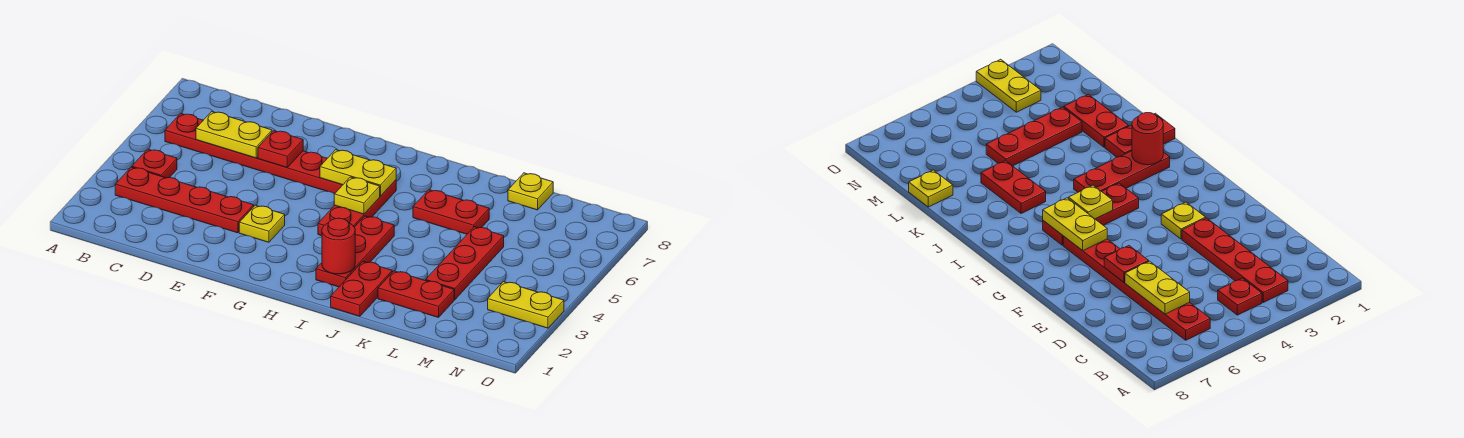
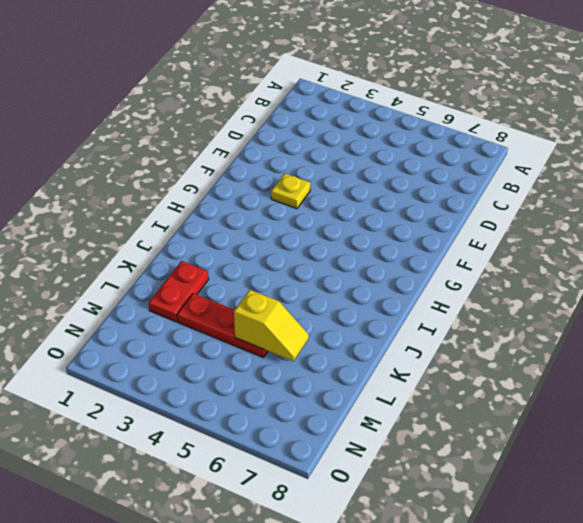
yellow 1x2 slope [234,290,309,361] -> none
none -> red 1x4 plate [115,167,254,233]
none -> red 1x1 plate [132,149,177,178]
none -> red 1x6 plate [165,113,342,194]

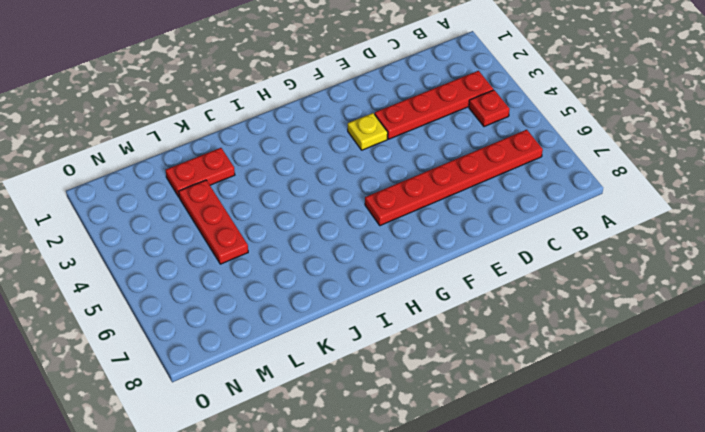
none -> red 1x3 plate [318,180,396,236]
none -> red 1x3 plate [316,216,394,287]
none -> red 1x2 plate [331,262,392,316]

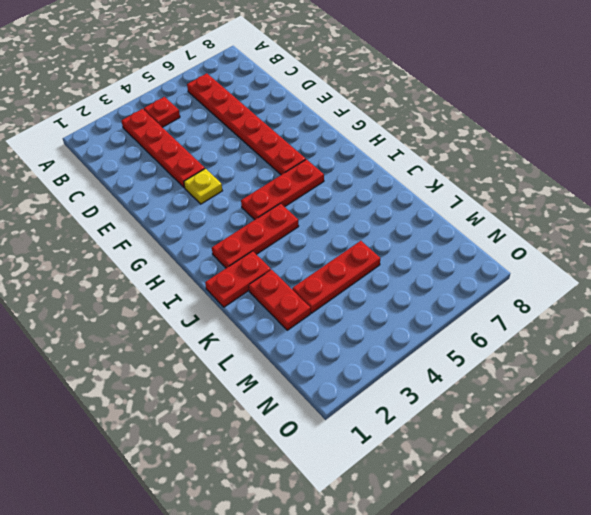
none -> red 1x2 plate [413,190,489,234]
none -> yellow 1x1 plate [508,173,553,210]
none -> yellow 1x2 plate [488,282,564,328]

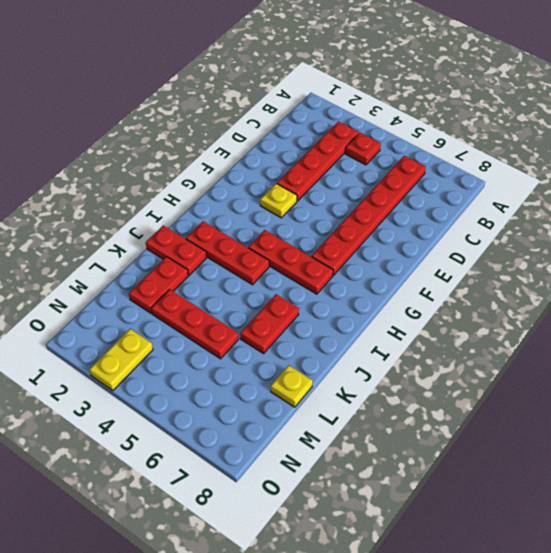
none -> yellow 1x2 plate [196,112,272,158]
none -> red 1x1 plate [258,131,303,168]
none -> yellow 1x2 plate [320,150,396,196]

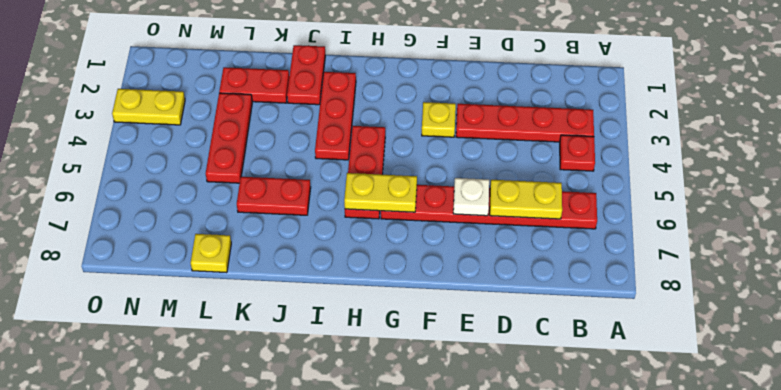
white 1x1 plate [453,178,489,216] -> red 1x1 plate [258,131,303,168]
none -> yellow 1x1 plate [334,177,380,214]
none -> red 1x1 round brick [322,218,355,274]

